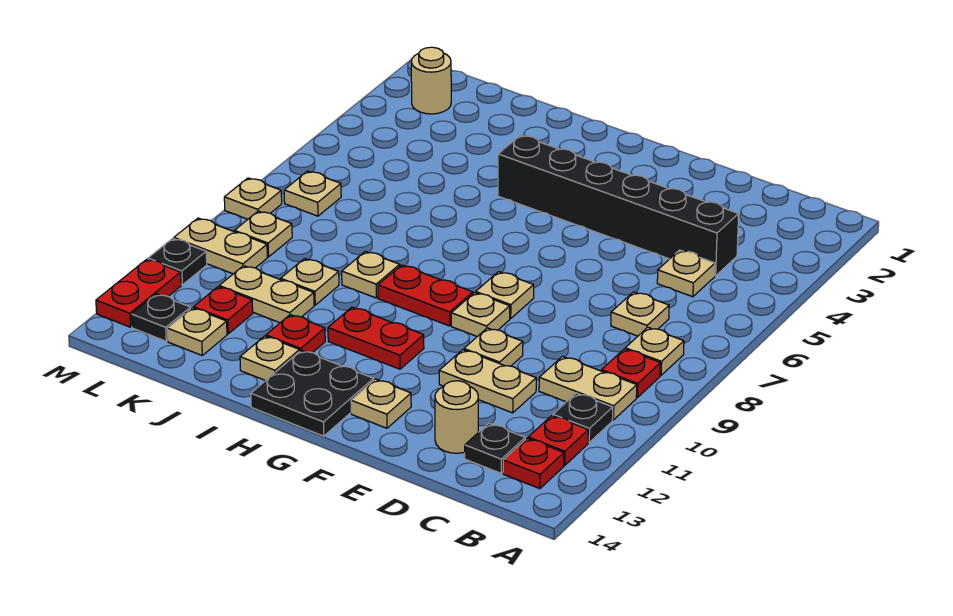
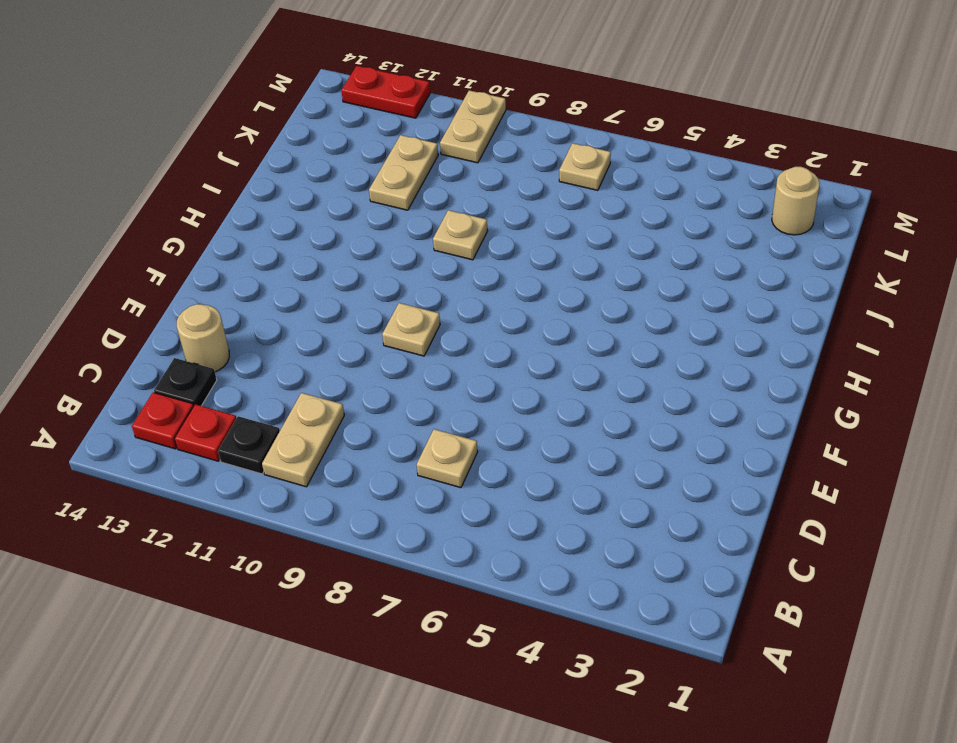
none -> tan 1x1 plate [625,327,684,375]
none -> red 1x1 plate [601,349,660,398]
none -> black 1x6 brick [498,135,739,276]
none -> tan 1x1 plate [657,250,715,297]

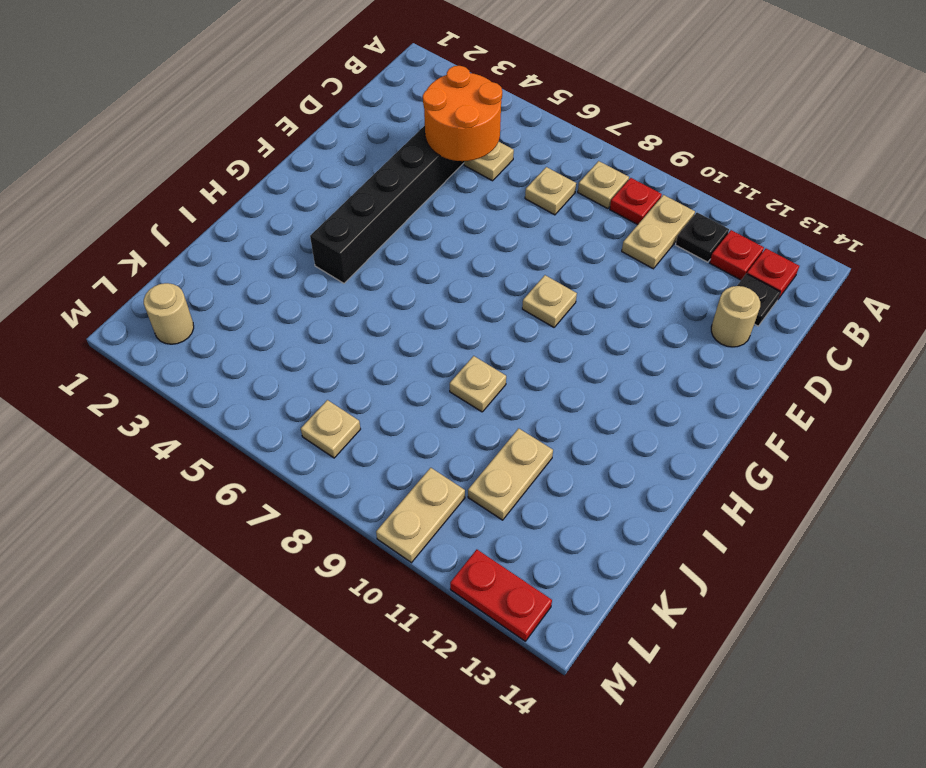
orange 2x2 round brick [423,66,502,161] -> none
none -> tan 1x2 plate [439,350,536,413]
none -> tan 1x1 plate [464,328,523,366]
none -> tan 1x1 plate [476,272,534,318]
none -> tan 1x1 plate [351,379,411,428]

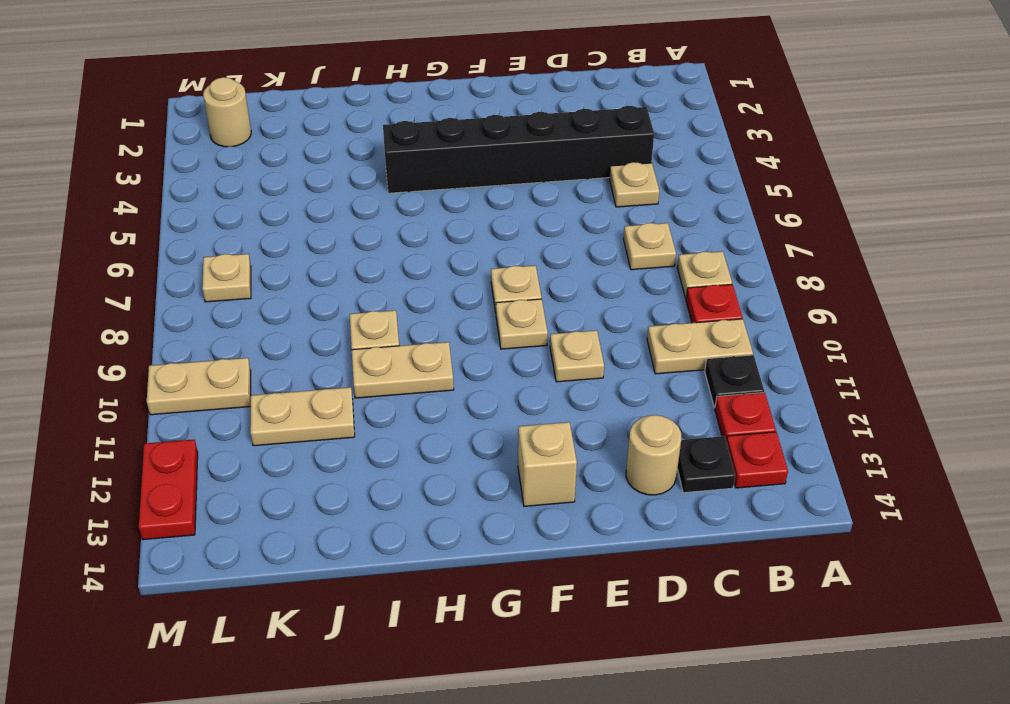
tan 1x1 brick [518,422,577,506] -> tan 1x1 plate [351,379,411,428]
tan 1x2 plate [352,342,454,398] -> tan 1x2 plate moved to [439,350,536,413]
none -> red 1x2 plate [378,265,473,326]
none -> red 1x2 plate [328,307,424,369]
none -> black 2x2 plate [251,350,374,436]
none -> red 1x1 plate [266,315,325,353]

